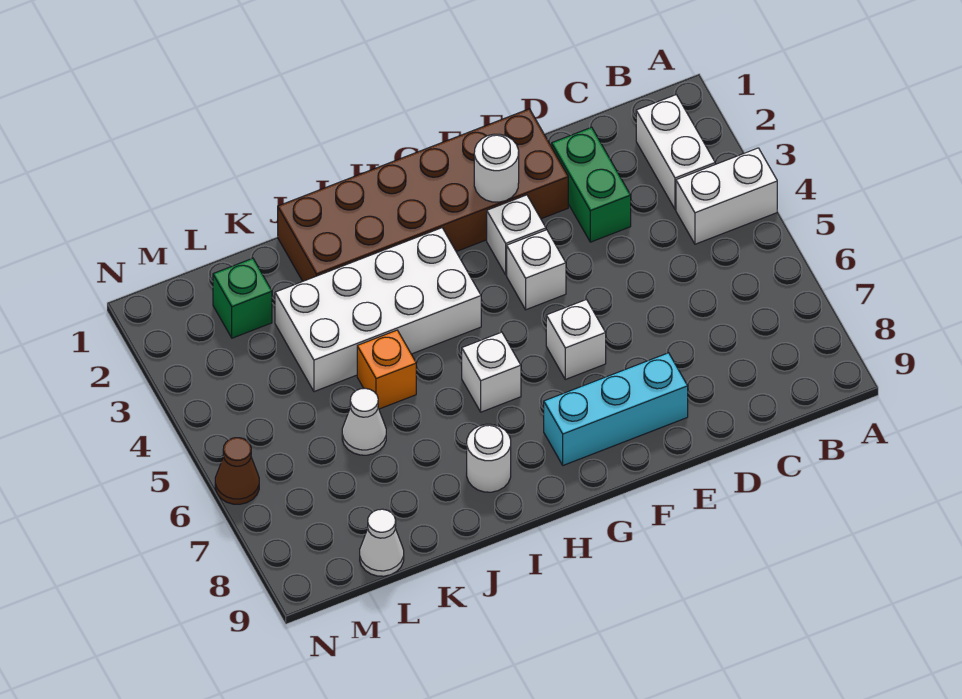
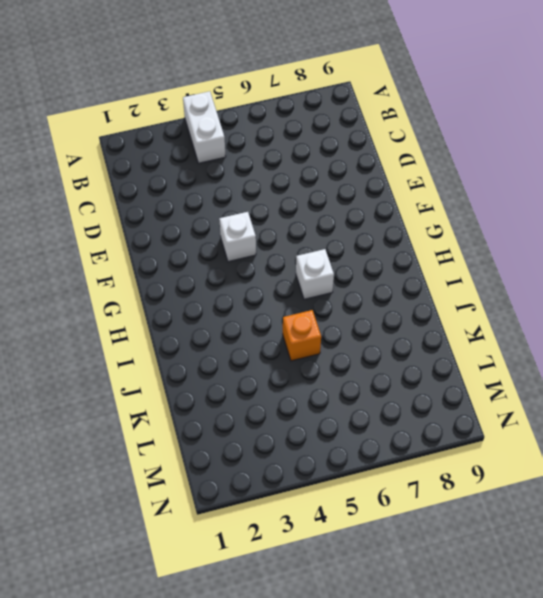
none -> white 1x2 brick [636,95,715,209]
none -> green 1x2 brick [552,127,631,242]
none -> brown 2x6 brick [278,109,568,281]

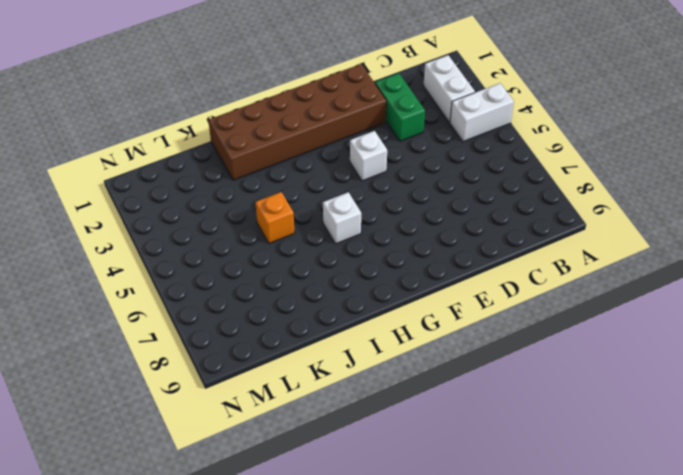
none -> cyan 1x3 brick [544,353,688,465]
none -> white 1x1 brick [487,195,546,275]
none -> white 1x1 brick [546,300,606,379]

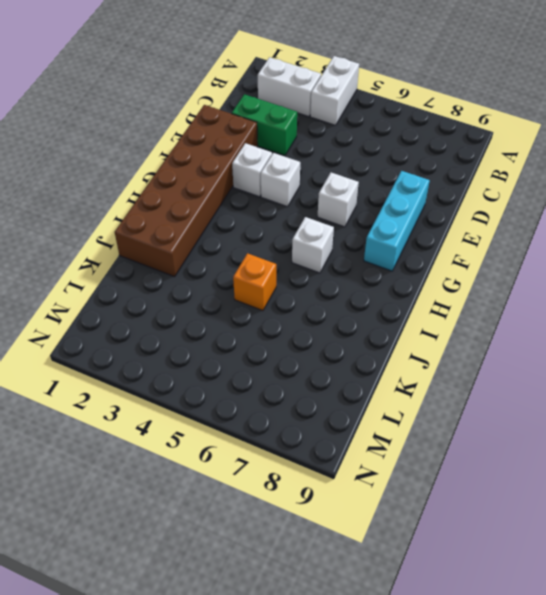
none -> white 2x4 brick [275,228,481,392]
none -> white 1x1 round brick [467,424,511,492]
none -> white 1x1 cone [342,388,386,455]

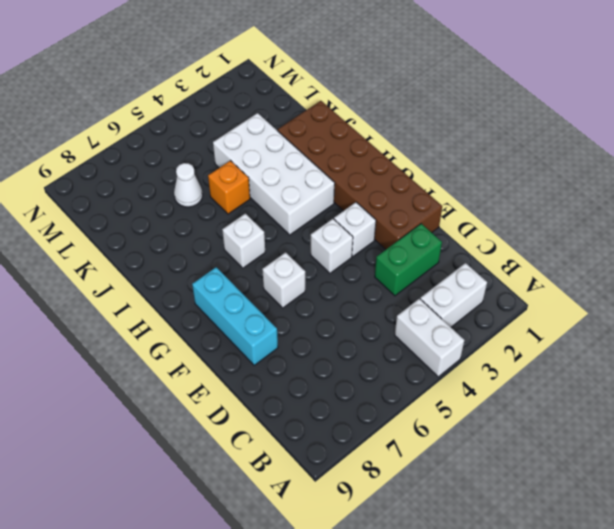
none -> white 1x1 round brick [467,424,511,492]
none -> green 1x1 brick [213,258,272,338]
none -> white 1x1 cone [360,509,404,576]

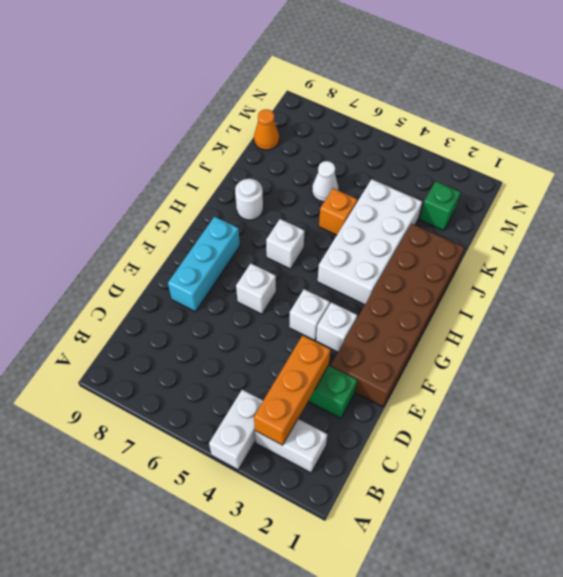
orange 1x3 brick [254,335,331,445] -> none
orange 1x1 cone [254,109,279,150] -> white 1x1 cone [360,509,404,576]
none -> brown 1x1 cone [215,438,259,504]
none -> white 1x1 round brick [474,134,519,202]

